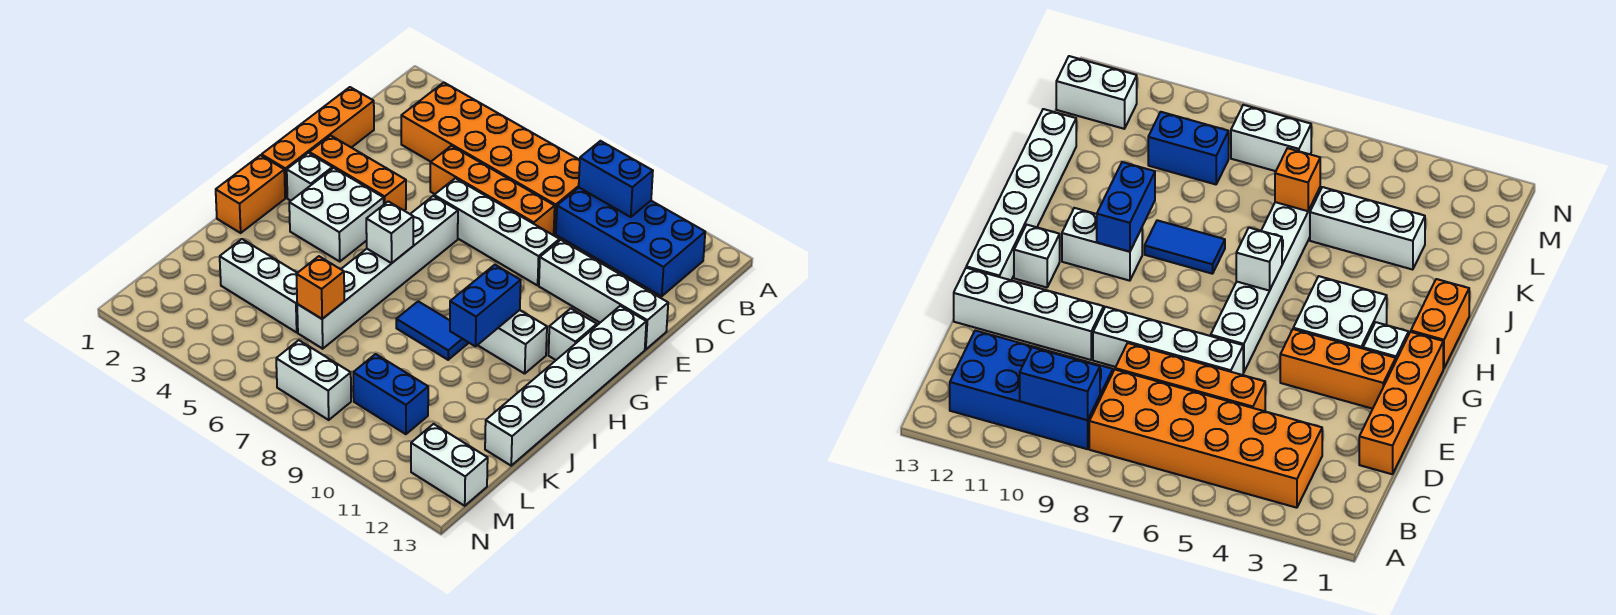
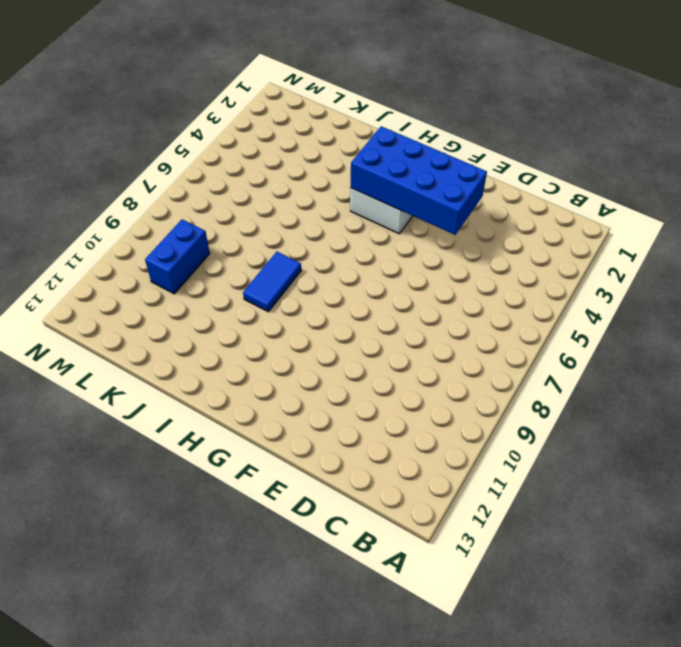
blue 2x4 brick [351,126,487,235] -> blue 2x4 brick turned to [556,188,705,296]
none -> orange 2x6 brick [401,82,580,234]
none -> orange 1x4 brick [262,87,374,198]
none -> orange 1x4 brick [430,146,555,235]

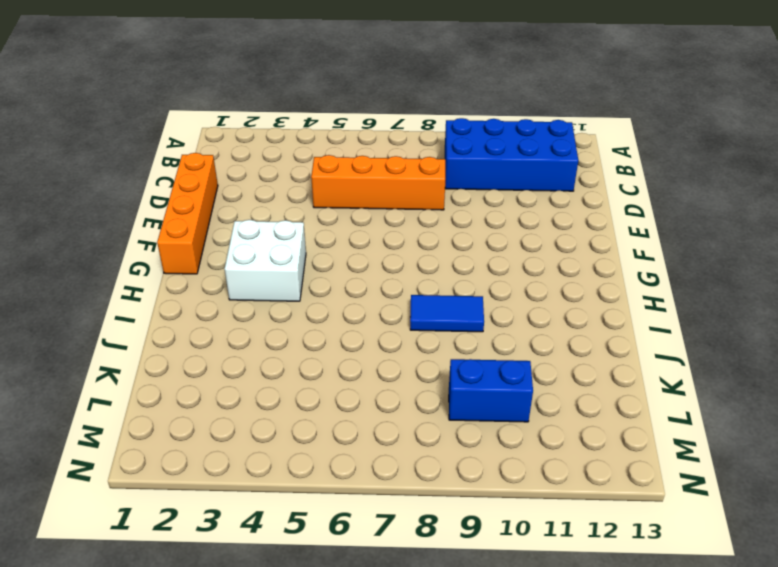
none -> orange 2x6 brick [401,82,580,234]
none -> white 1x4 brick [434,178,559,285]
none -> white 1x4 brick [539,240,668,349]

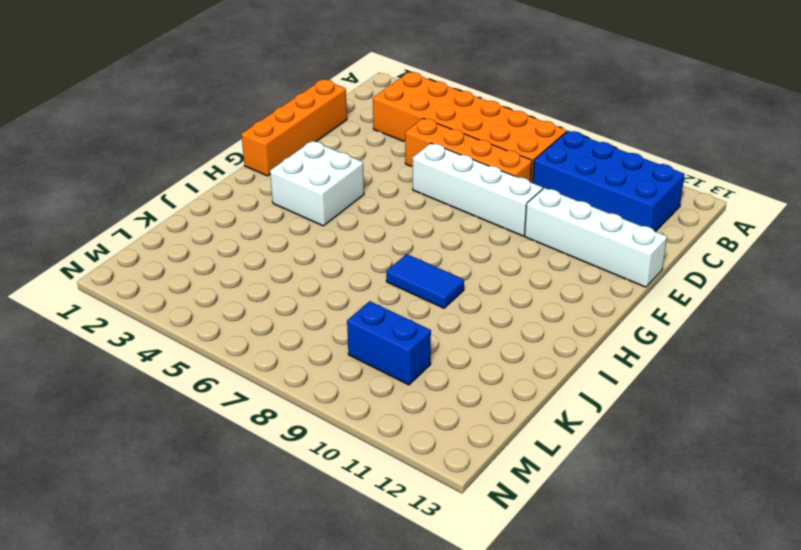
none -> orange 1x3 brick [309,136,406,210]
none -> white 1x6 brick [297,196,458,349]
none -> white 1x6 brick [485,306,646,466]

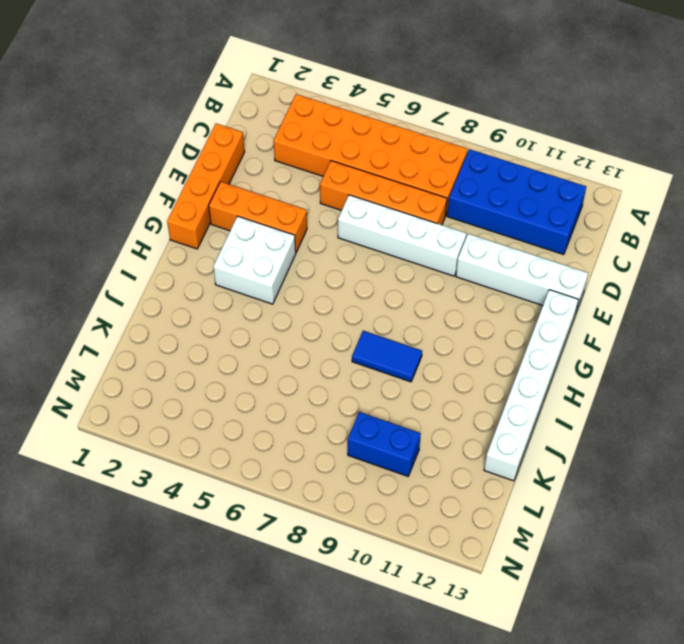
none -> white 1x6 brick [297,196,458,349]
none -> white 1x1 brick [287,153,332,201]
none -> white 1x1 brick [548,308,597,360]

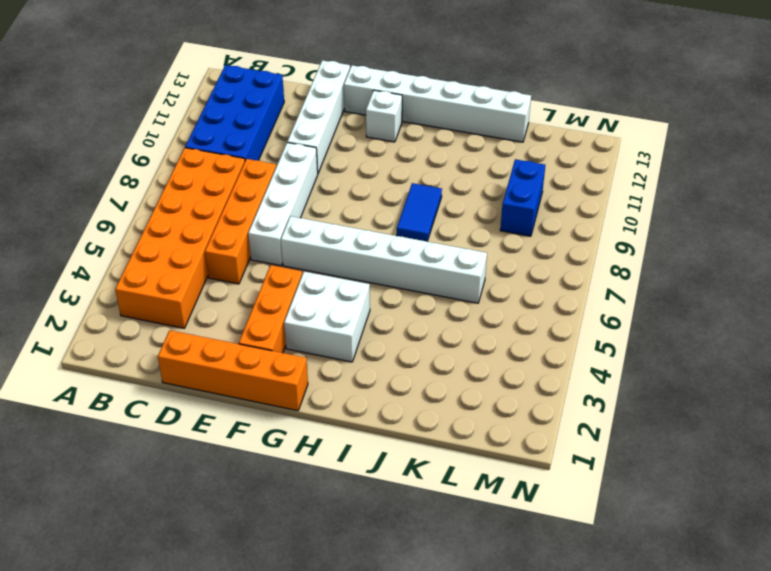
none -> white 1x1 brick [287,153,332,201]
none -> orange 1x2 brick [216,155,285,233]
none -> white 1x2 brick [478,310,547,374]

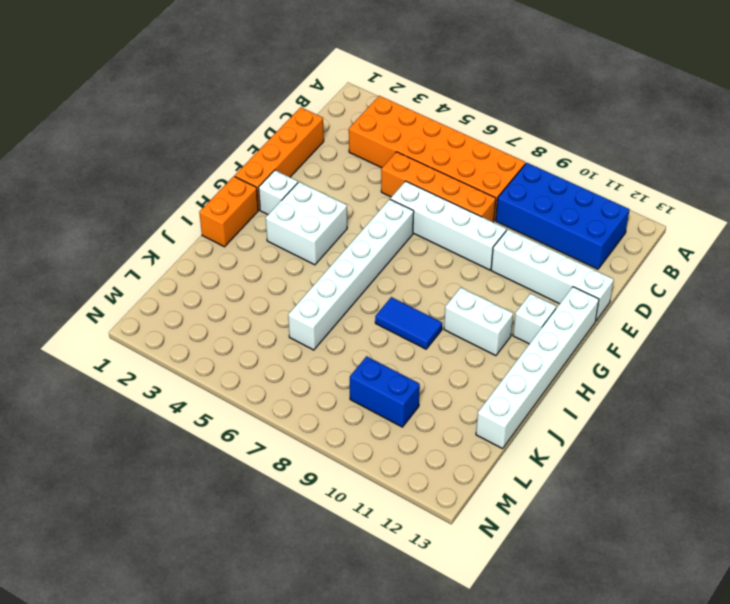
none -> orange 1x3 brick [309,136,406,210]
none -> white 1x3 brick [220,239,298,332]
none -> white 1x2 brick [276,340,351,420]

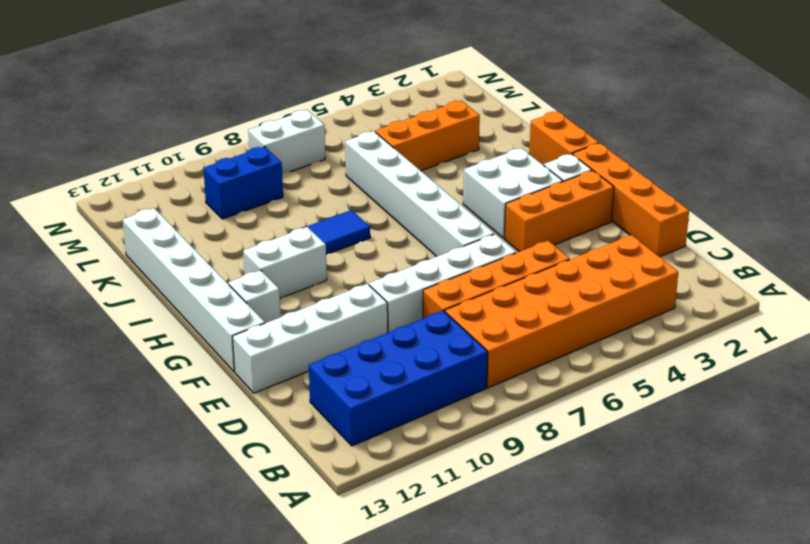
orange 1x3 brick [375,101,480,171] -> white 1x3 brick [220,239,298,332]
none -> white 1x2 brick [411,424,488,506]
none -> blue 1x2 brick [579,141,653,217]
none -> white 1x1 brick [366,201,413,263]

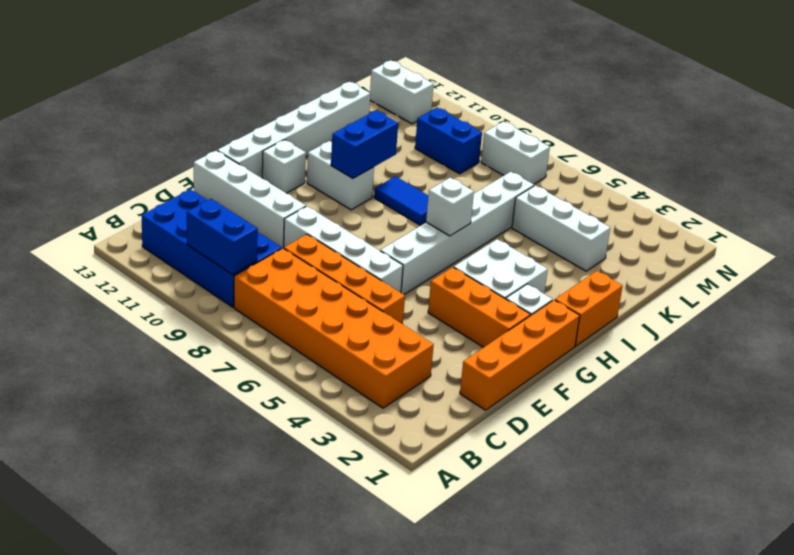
none -> orange 1x1 brick [296,256,344,319]

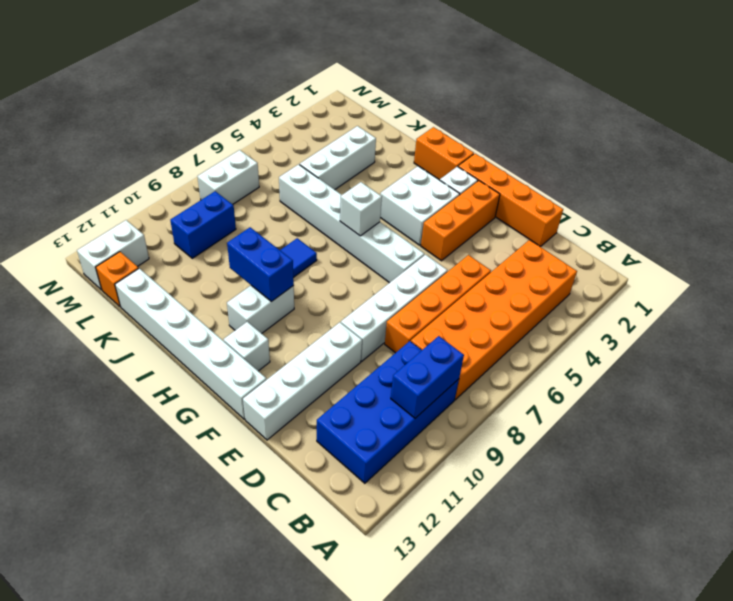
orange 1x1 brick [96,252,139,307] -> orange 1x1 brick moved to [296,256,344,319]

